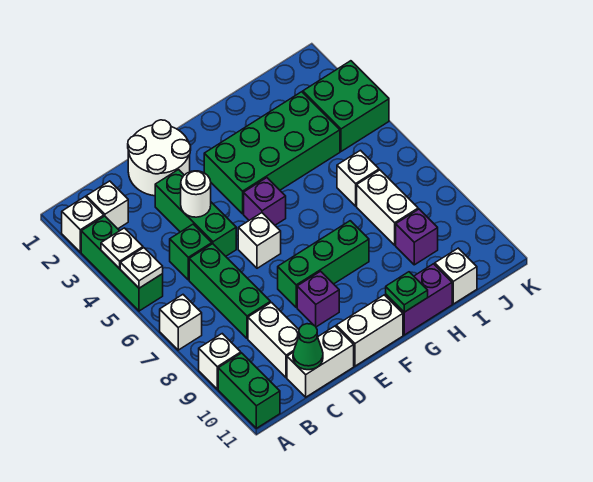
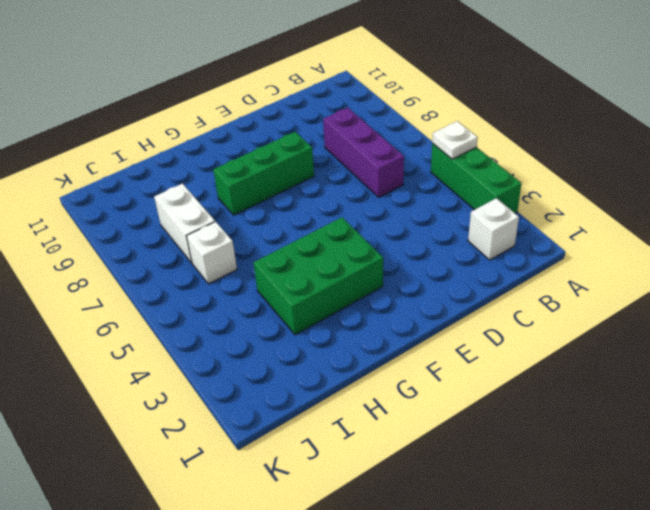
purple 1x3 brick [323,108,404,197] -> green 1x3 brick [189,244,270,339]
green 2x3 brick [254,217,383,335] -> green 2x4 brick [204,92,340,214]
none -> white 1x1 brick [62,197,104,252]
none -> white 1x1 brick [160,295,202,350]
none -> white 1x1 brick [199,334,241,389]

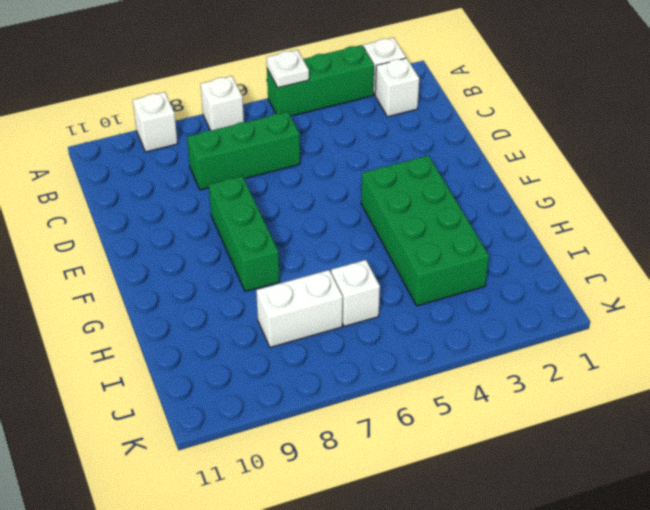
none -> green 1x2 brick [218,353,280,428]
none -> green 1x1 brick [170,224,212,280]
none -> white 1x2 brick [248,302,299,378]

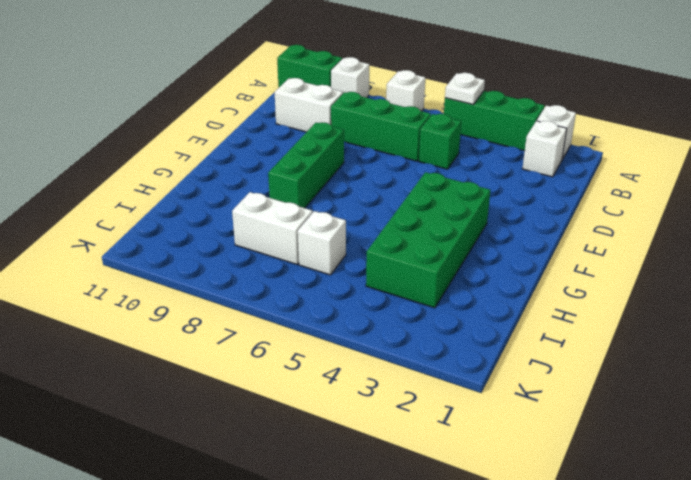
none -> white 1x2 brick [287,326,354,397]
none -> white 2x2 round brick [128,120,191,196]
none -> green 1x3 brick [155,170,236,256]

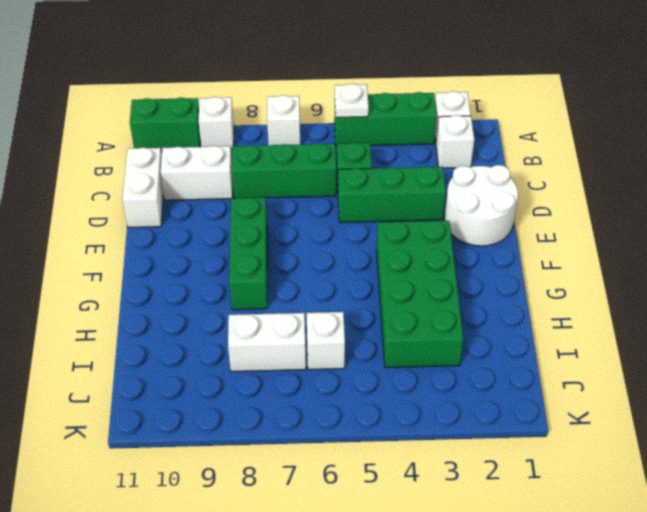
none -> white 1x1 brick [238,213,281,268]
none -> purple 1x1 brick [297,271,339,327]
none -> white 1x2 brick [336,295,403,366]

